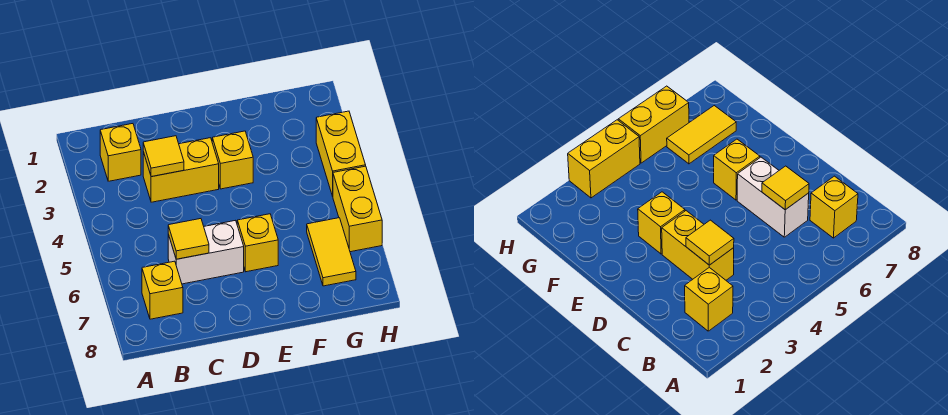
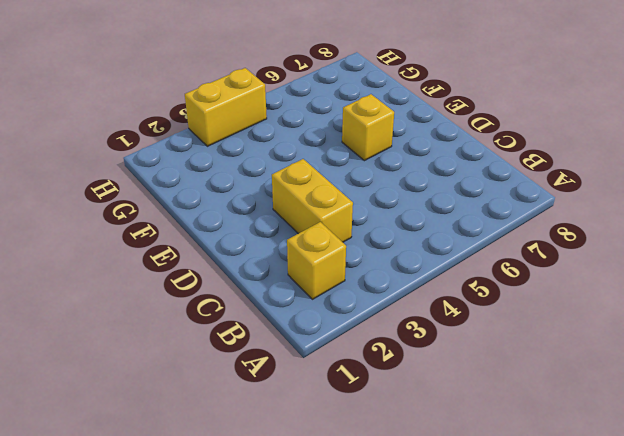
none -> yellow 1x1 brick [142,261,183,319]
none -> white 1x2 brick [168,220,244,284]

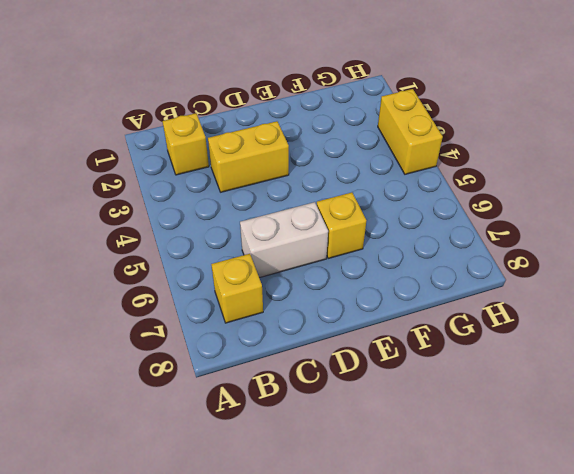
none -> yellow 1x1 brick [212,131,253,189]
none -> yellow 1x2 tile [307,218,356,286]

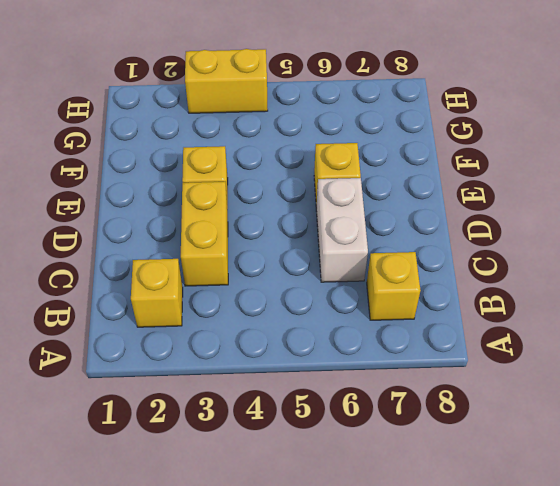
none -> yellow 1x2 tile [307,218,356,286]
none -> yellow 1x2 brick [333,166,382,252]

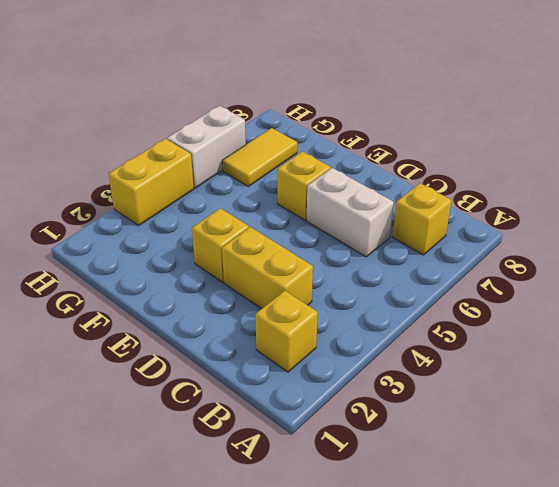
white 1x2 brick [167,106,246,188] -> yellow 1x2 brick [333,166,382,252]
none -> yellow 1x1 tile [143,136,184,177]
none -> yellow 1x1 tile [168,219,209,259]

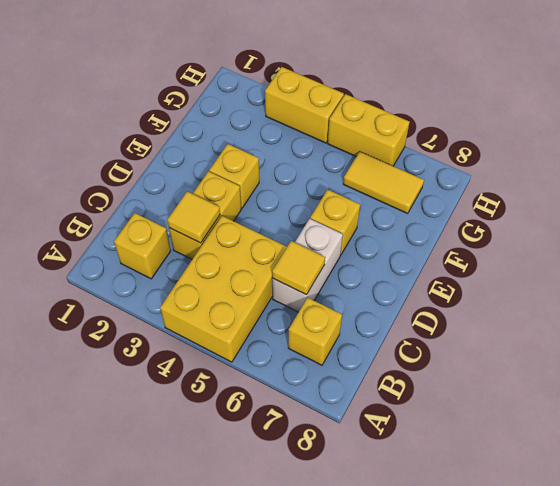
yellow 2x3 brick [160,216,287,362] -> none

